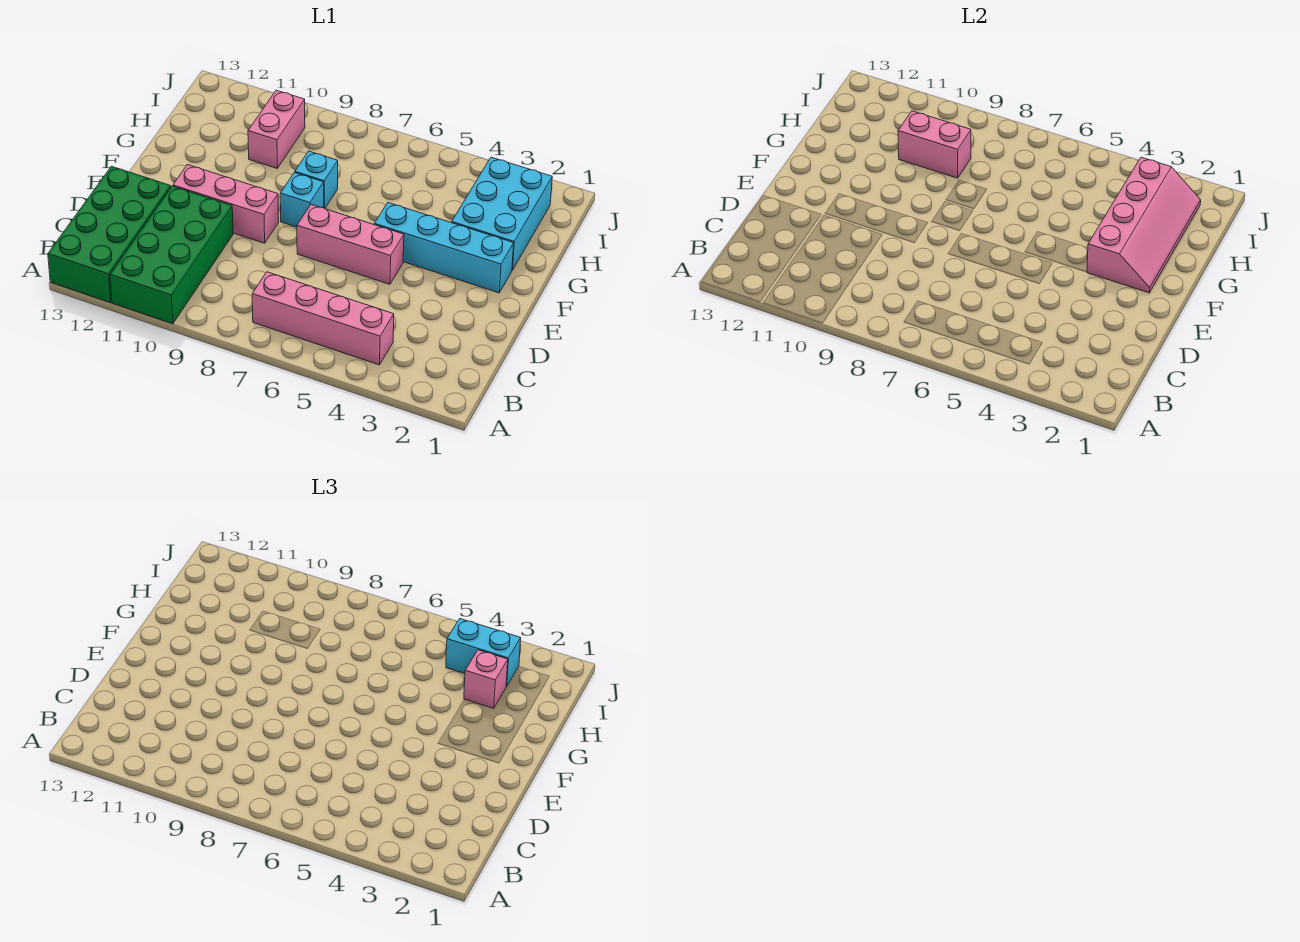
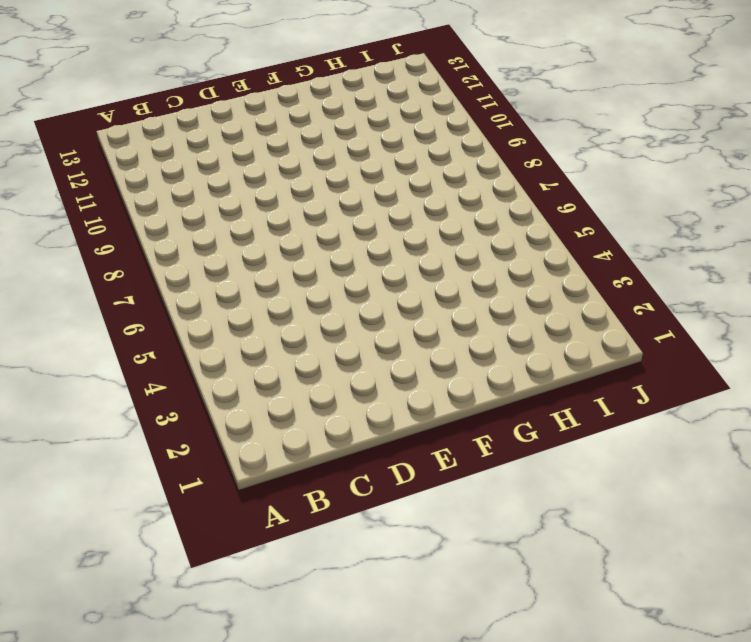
none -> green 2x4 brick [110,186,233,324]
none -> green 2x4 brick [48,166,171,302]
none -> pink 1x4 brick [252,272,394,365]

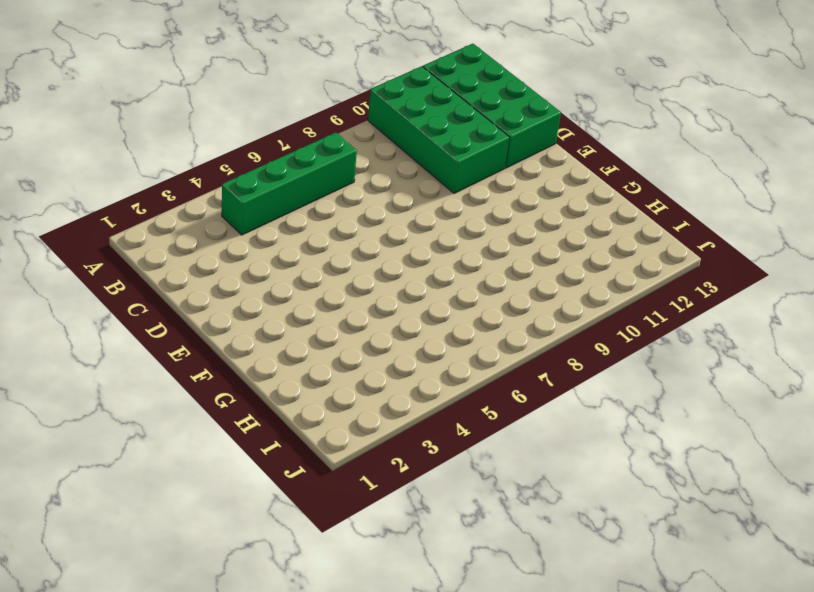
green 1x4 brick [222,133,357,235] -> pink 1x4 brick [252,272,394,365]
none -> pink 1x3 brick [297,204,404,284]
none -> pink 1x3 brick [173,165,279,243]
none -> cyan 1x4 brick [374,203,514,293]

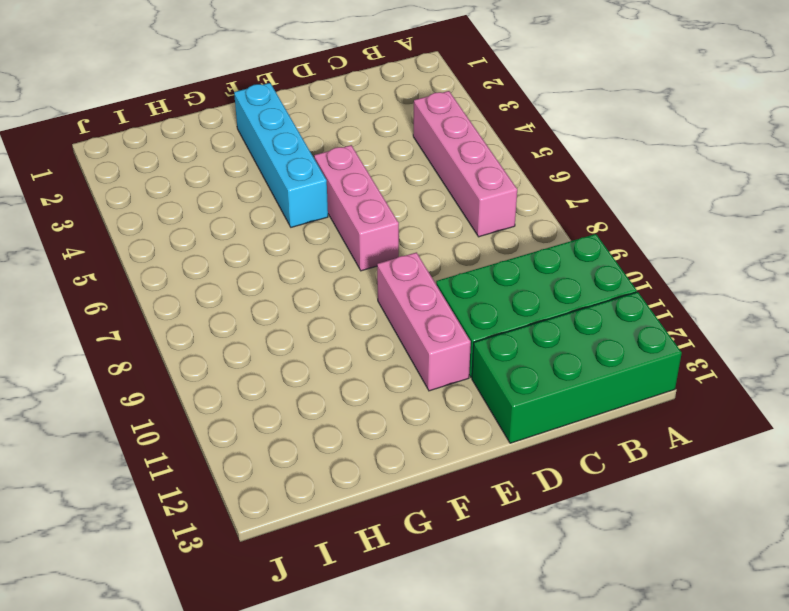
none -> cyan 1x1 brick [280,172,324,227]
none -> cyan 2x3 brick [452,157,552,270]
none -> cyan 1x1 brick [295,151,338,208]

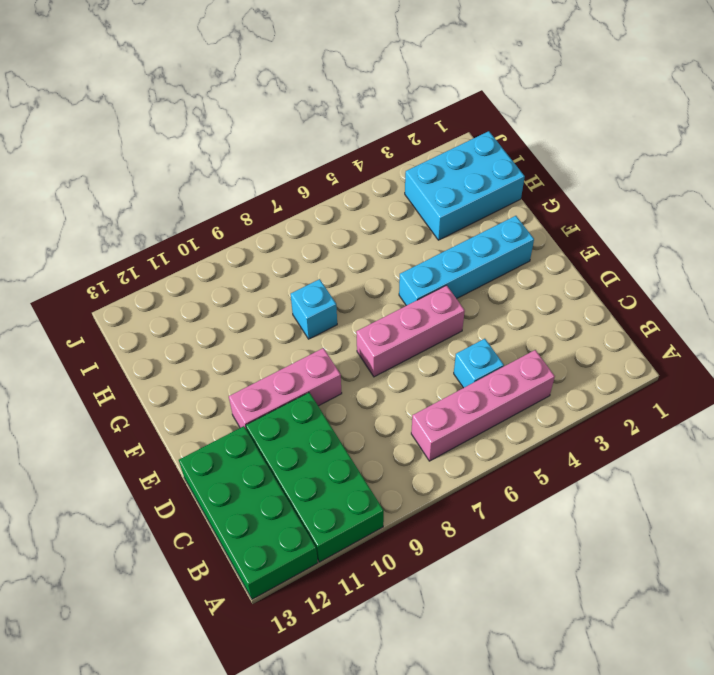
cyan 1x1 brick [454,339,504,388] -> cyan 1x1 brick moved to [280,172,324,227]
cyan 2x3 brick [405,131,525,240] -> cyan 2x3 brick turned to [452,157,552,270]
none -> pink 1x2 brick [248,90,305,168]
none -> pink 2x4 slope [1087,157,1201,293]
none -> pink 1x2 brick [898,111,971,178]

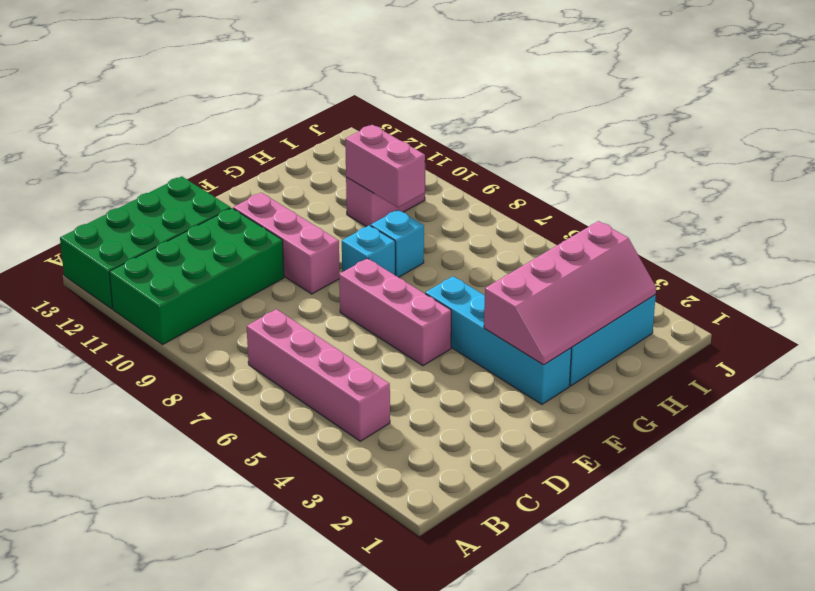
none -> pink 1x1 brick [464,650,508,708]
none -> cyan 1x2 brick [446,619,521,686]

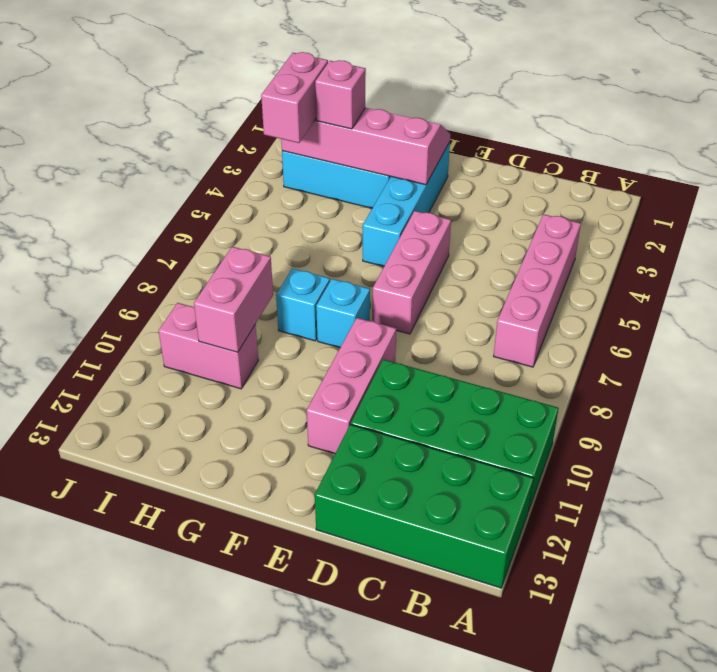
pink 1x2 brick [261,52,328,143] -> cyan 1x2 brick [446,619,521,686]

